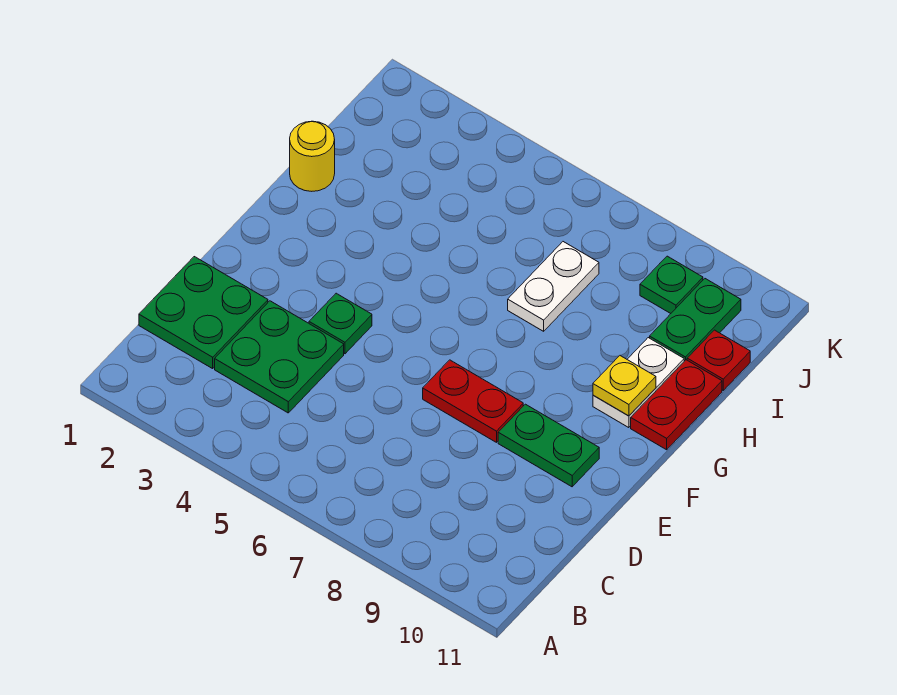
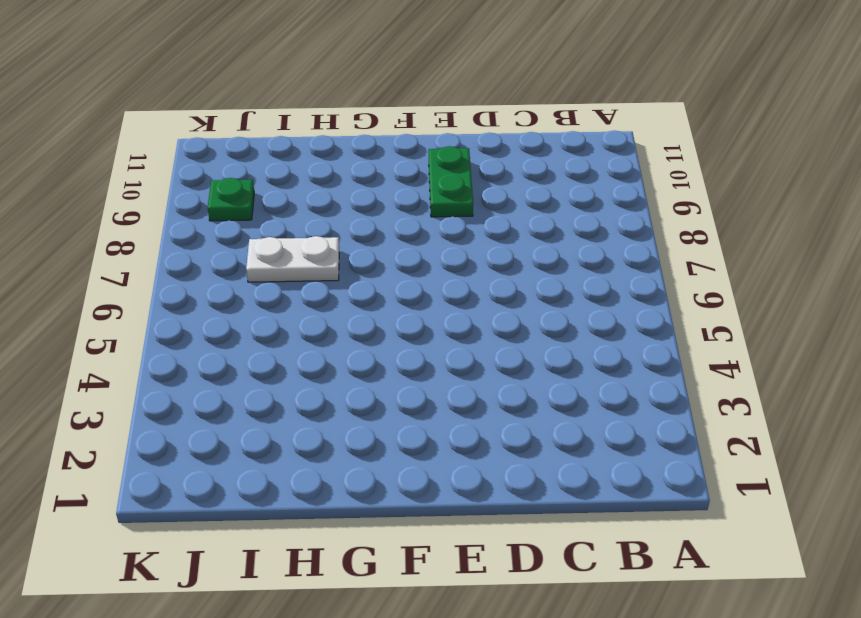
none -> green 2x2 plate [139,257,268,369]
none -> green 2x2 plate [215,301,344,413]
none -> green 1x1 plate [309,293,372,354]

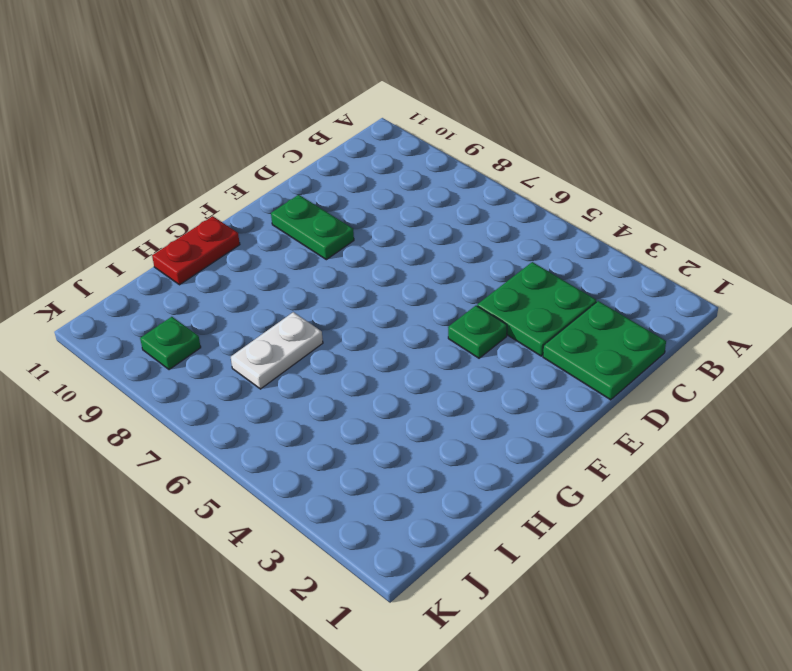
none -> red 1x2 plate [423,360,523,442]
none -> white 1x2 plate [593,338,684,428]
none -> yellow 1x1 round brick [290,121,335,191]

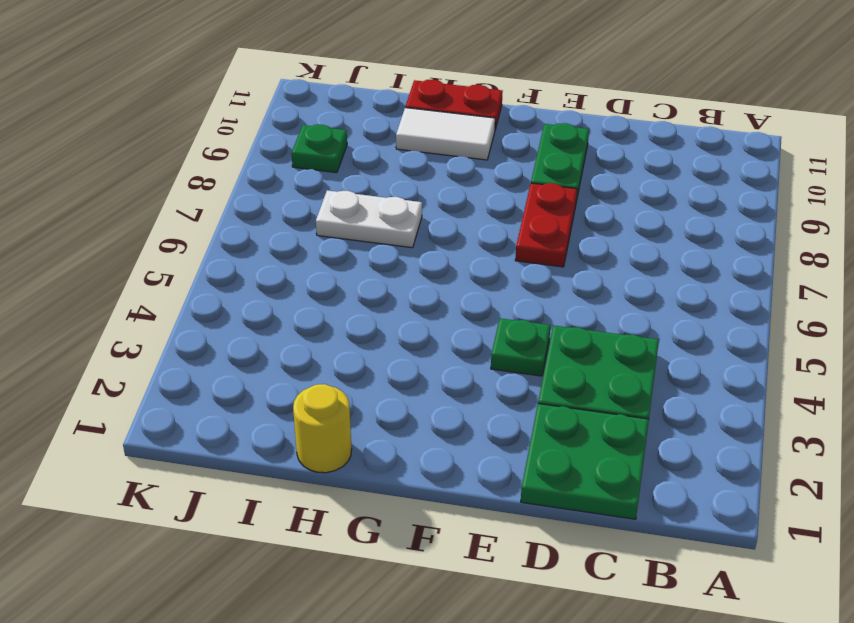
white 1x2 tile [396,108,495,160] -> white 1x2 plate [593,338,684,428]
none -> green 1x2 plate [650,279,741,361]
none -> red 1x1 plate [687,330,750,390]
none -> yellow 1x1 plate [593,356,656,416]

